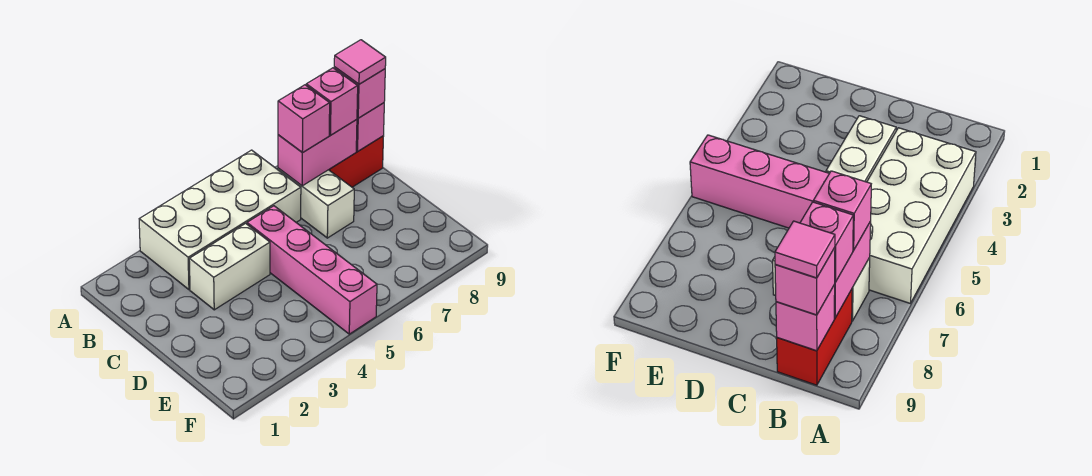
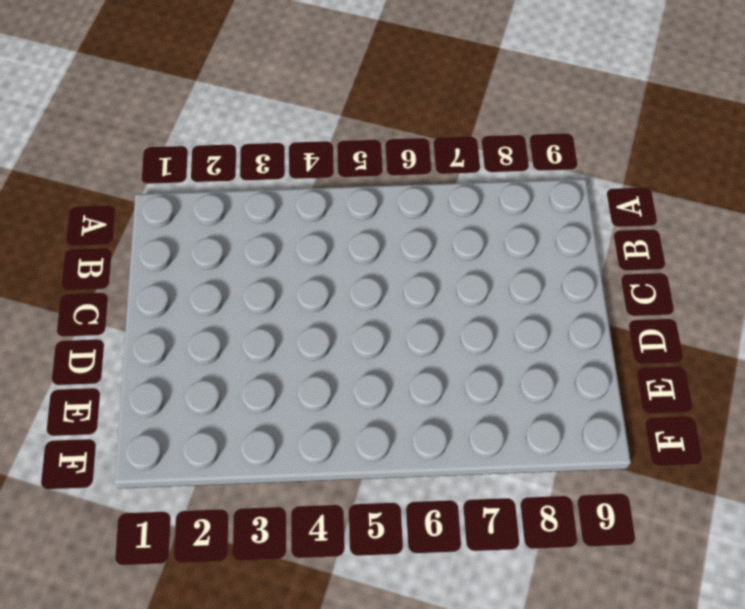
none -> white 2x4 brick [139,150,301,290]
none -> white 1x2 brick [278,168,354,238]

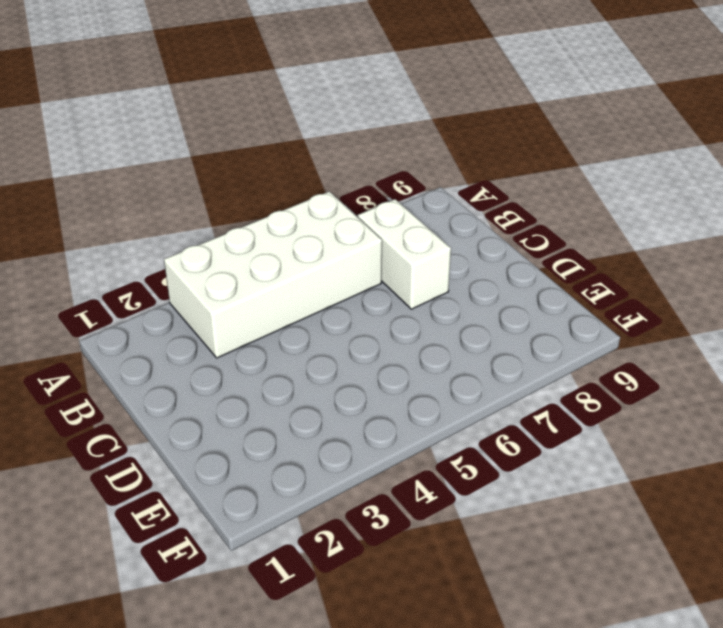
none -> red 1x2 brick [329,136,384,187]
none -> white 1x2 brick [189,223,270,310]

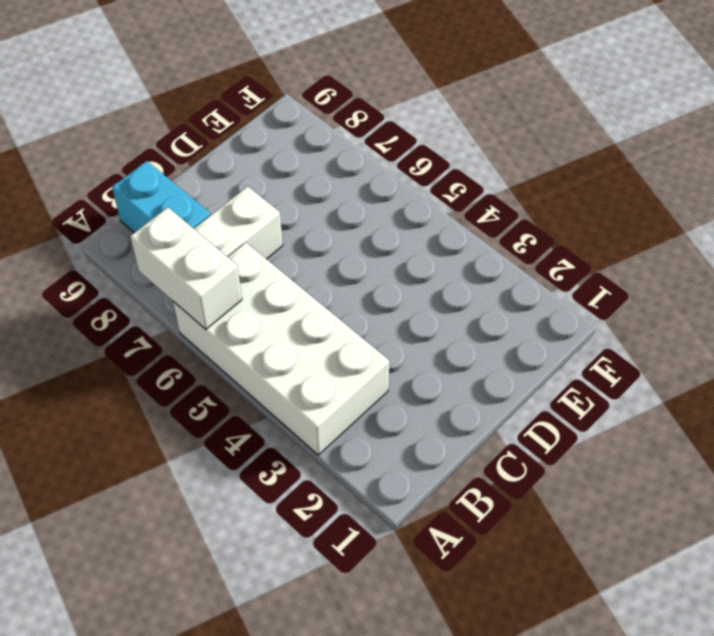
white 1x2 brick [130,207,242,329] -> white 1x2 brick moved to [189,223,270,310]
cyan 1x2 brick [112,161,210,233] -> red 1x2 brick [329,136,384,187]
none -> pink 1x4 brick [247,206,377,334]
none -> pink 1x2 brick [278,120,357,186]

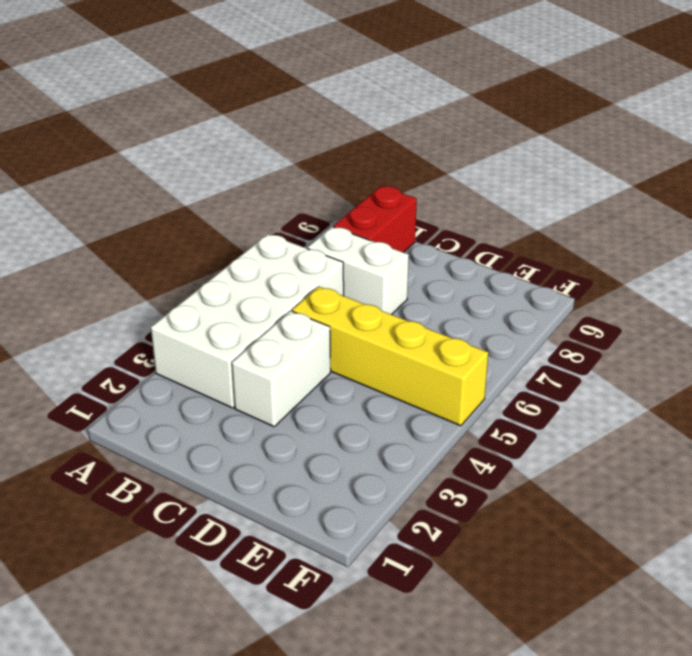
yellow 1x4 brick [292,286,488,426] -> pink 1x4 brick [247,206,377,334]
none -> pink 1x2 brick [278,120,357,186]
none -> pink 1x1 brick [356,103,384,151]

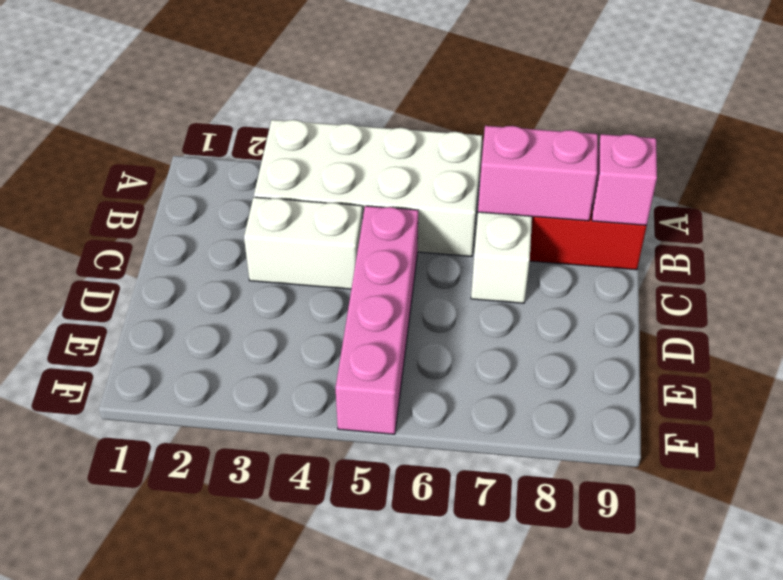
none -> pink 1x1 brick [278,85,330,153]
none -> pink 1x1 brick [306,68,358,135]

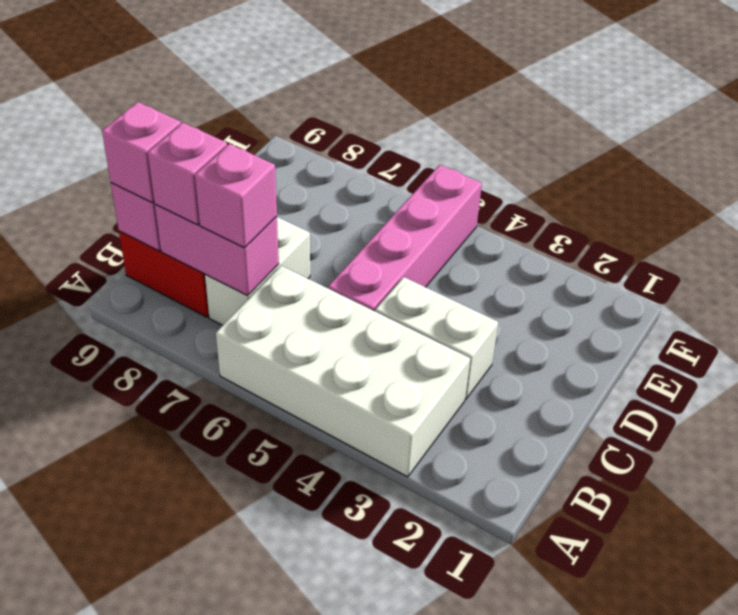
none -> pink 1x1 tile [334,40,386,84]

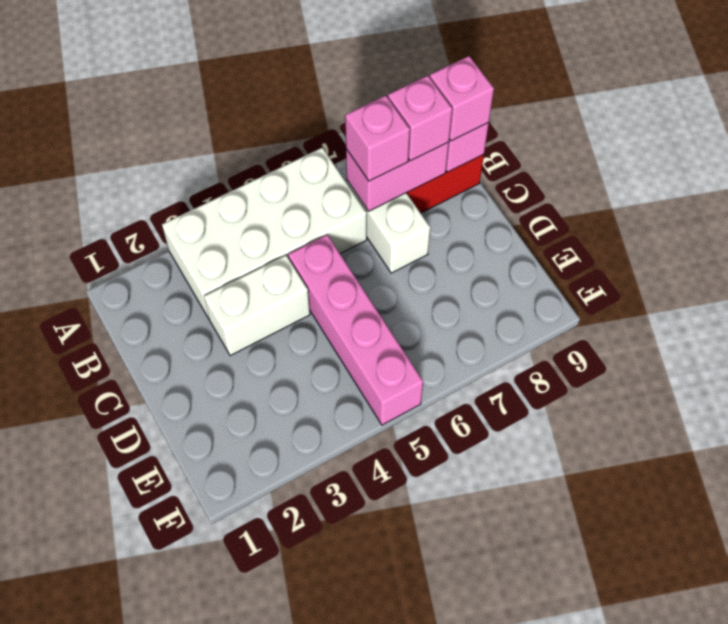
none -> pink 1x1 tile [334,40,386,84]

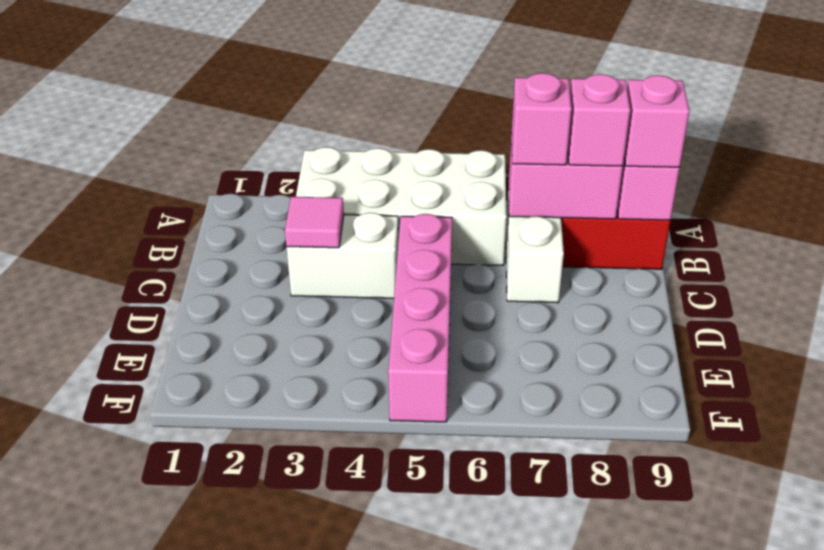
pink 1x1 tile [285,197,344,248] -> pink 1x1 tile moved to [334,40,386,84]

